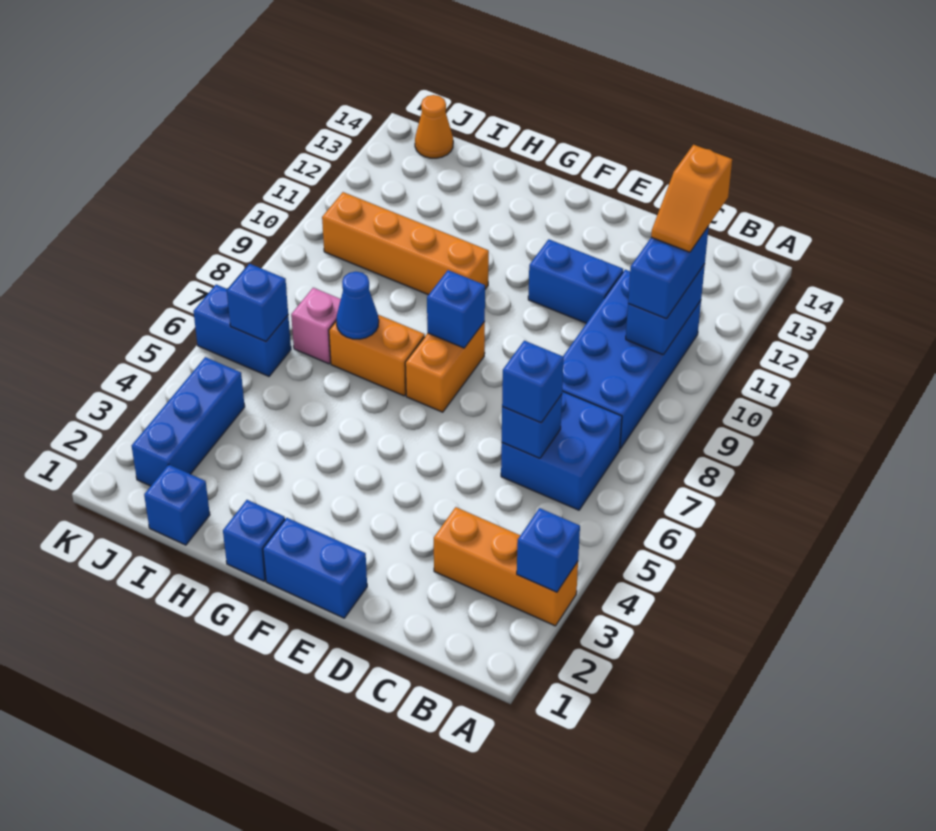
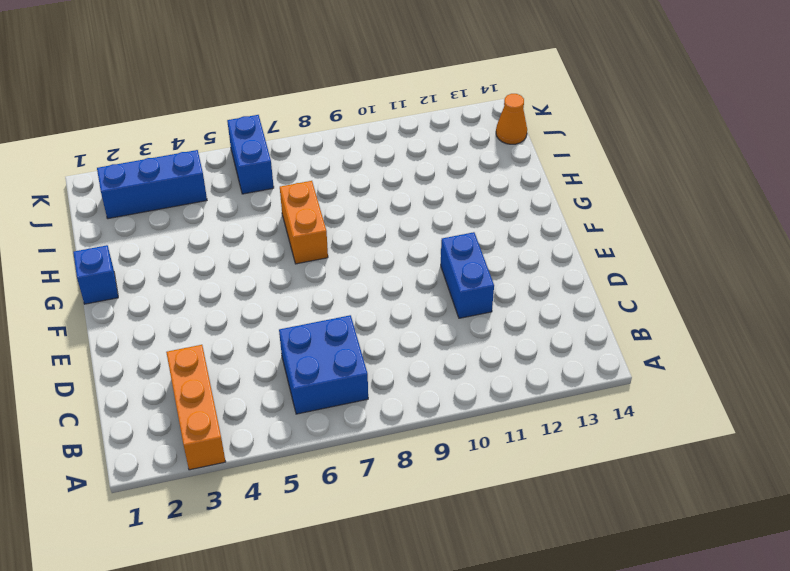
none -> blue 2x4 brick [562,270,701,449]
none -> blue 1x2 brick [263,518,367,618]
none -> orange 1x2 brick [405,322,485,412]

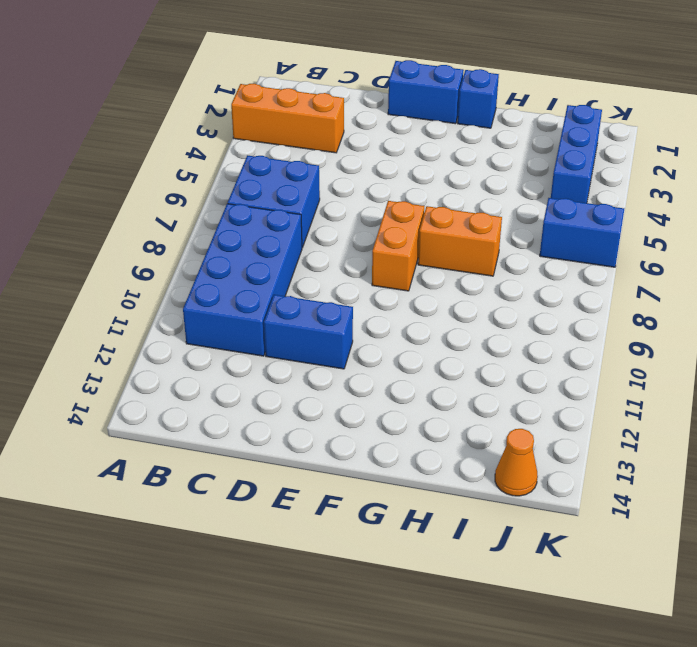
none -> orange 1x4 brick [322,192,489,295]
none -> blue 1x1 brick [144,465,210,545]
none -> pink 1x1 brick [291,288,341,364]

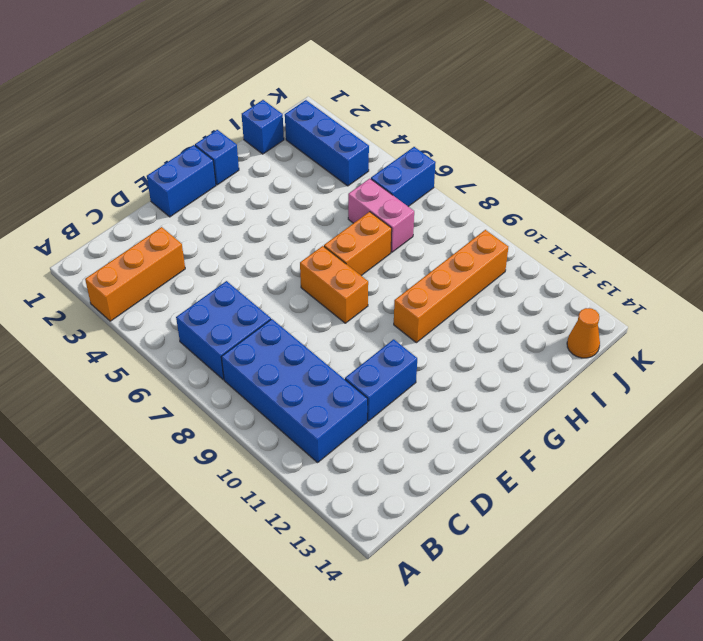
pink 1x2 brick [348,179,414,252] -> pink 1x1 brick [291,288,341,364]
none -> blue 1x1 brick [517,508,580,592]
none -> blue 1x2 brick [626,264,705,355]
none -> blue 1x1 brick [502,394,562,458]

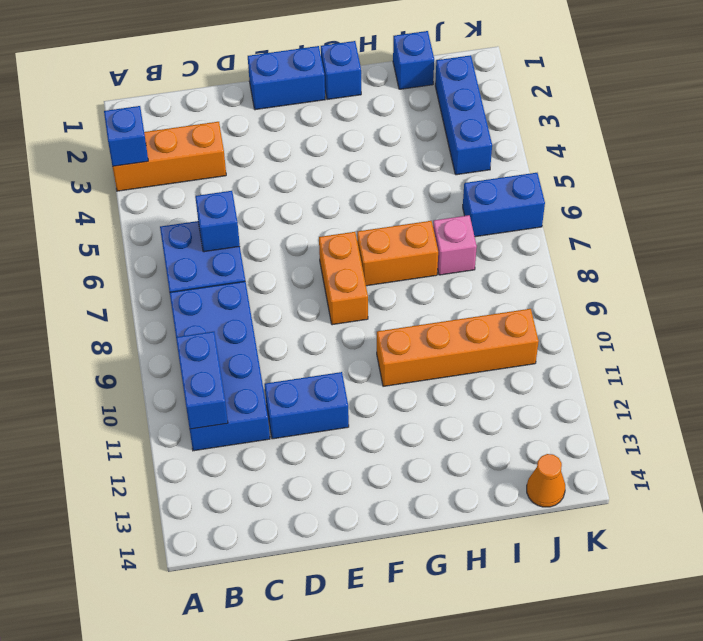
none -> blue 1x1 brick [427,270,485,348]
none -> blue 1x1 cone [336,272,379,339]
none -> blue 1x1 brick [227,264,288,342]

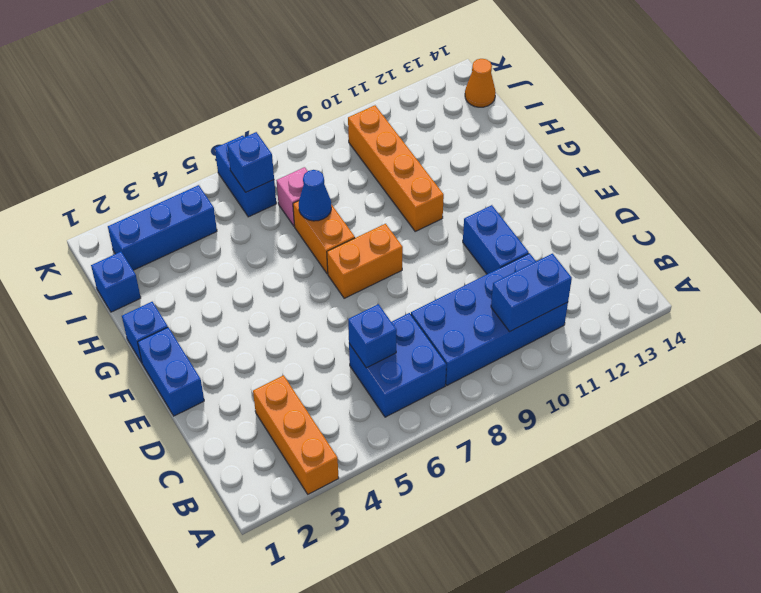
none -> blue 1x1 brick [517,508,580,592]
none -> blue 1x1 brick [427,270,485,348]
none -> blue 1x2 brick [628,226,709,319]

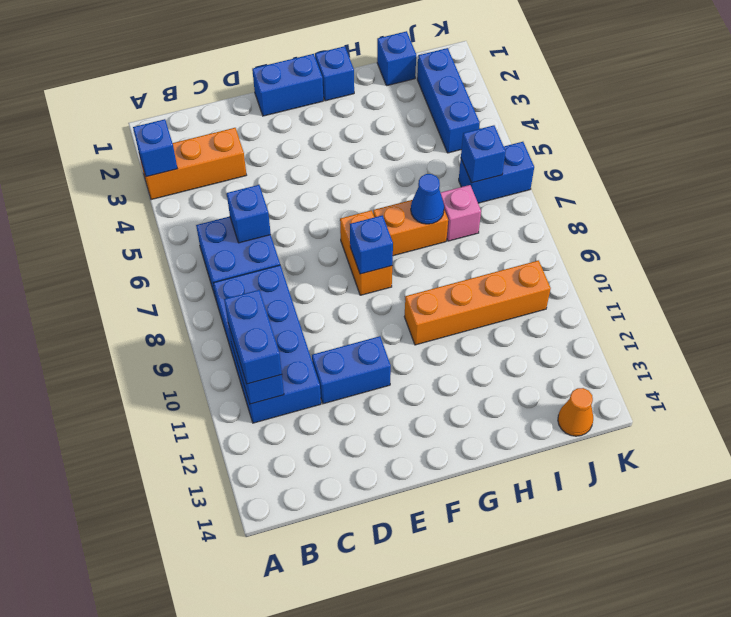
none -> blue 1x1 brick [502,341,564,423]
none -> orange 1x2 slope [651,145,732,252]

